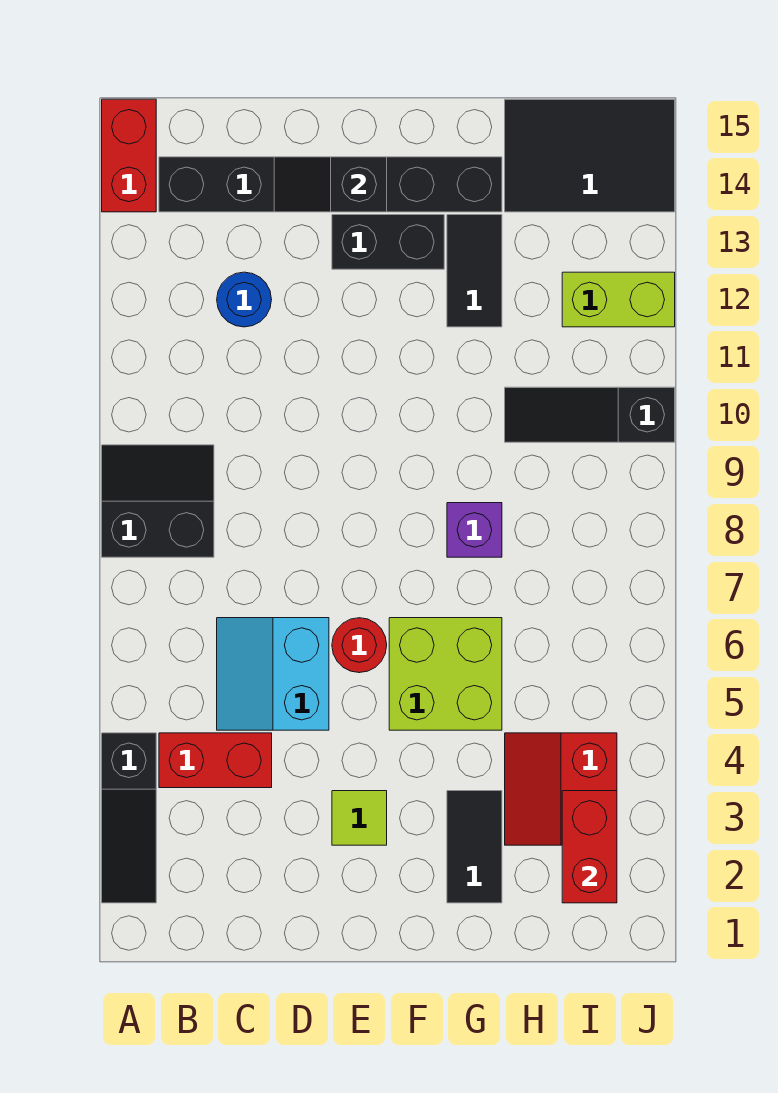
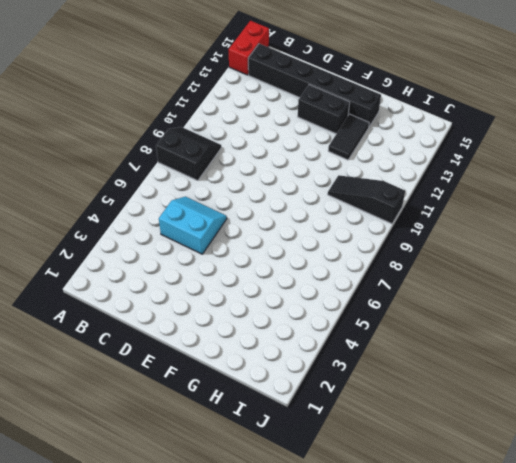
cyan 2x2 slope [159,197,227,254] -> cyan 2x2 slope turned to [217,618,329,730]
none -> black 1x3 slope [102,733,156,903]
none -> red 1x2 brick [159,733,272,788]
none -> blue 1x1 round brick [217,272,272,327]

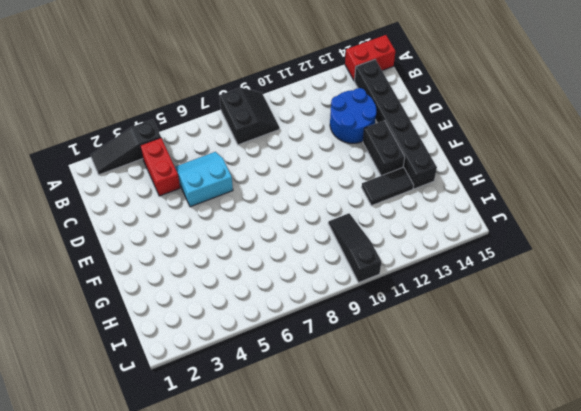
blue 2x2 round brick [330,88,376,143] -> blue 1x1 round brick [217,272,272,327]
none -> lime 1x1 tile [332,791,387,845]
none -> red 1x1 round brick [332,618,387,673]
none -> lime 2x2 brick [389,618,502,730]

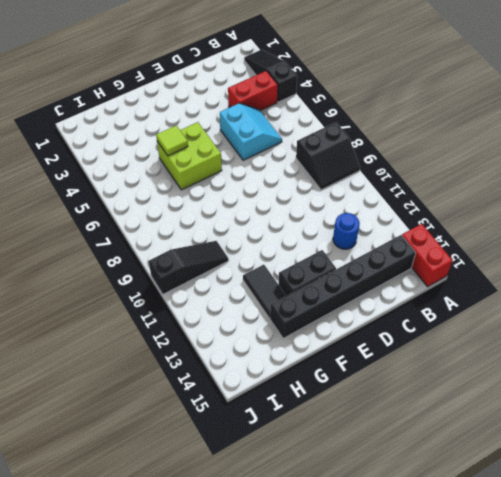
lime 1x1 tile [156,125,188,156] -> lime 1x1 tile moved to [332,791,387,845]
none -> red 1x1 round brick [332,618,387,673]
none -> black 1x2 tile [447,791,502,903]
none -> purple 1x1 brick [447,503,502,557]

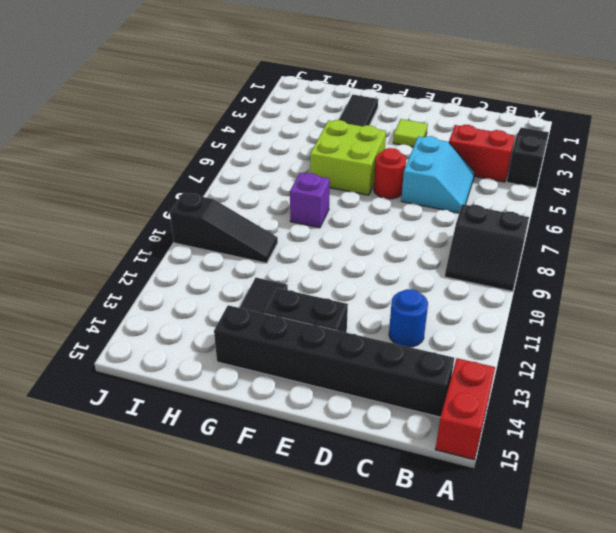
none -> red 2x2 slope [505,733,617,845]
none -> black 2x3 tile [505,99,675,212]
none -> lime 1x2 brick [562,272,675,327]

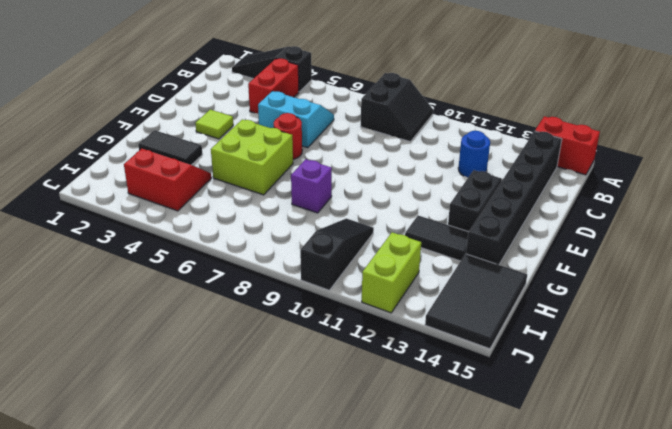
none -> black 1x2 slope [274,157,387,212]
none -> red 1x2 brick [562,791,617,903]

